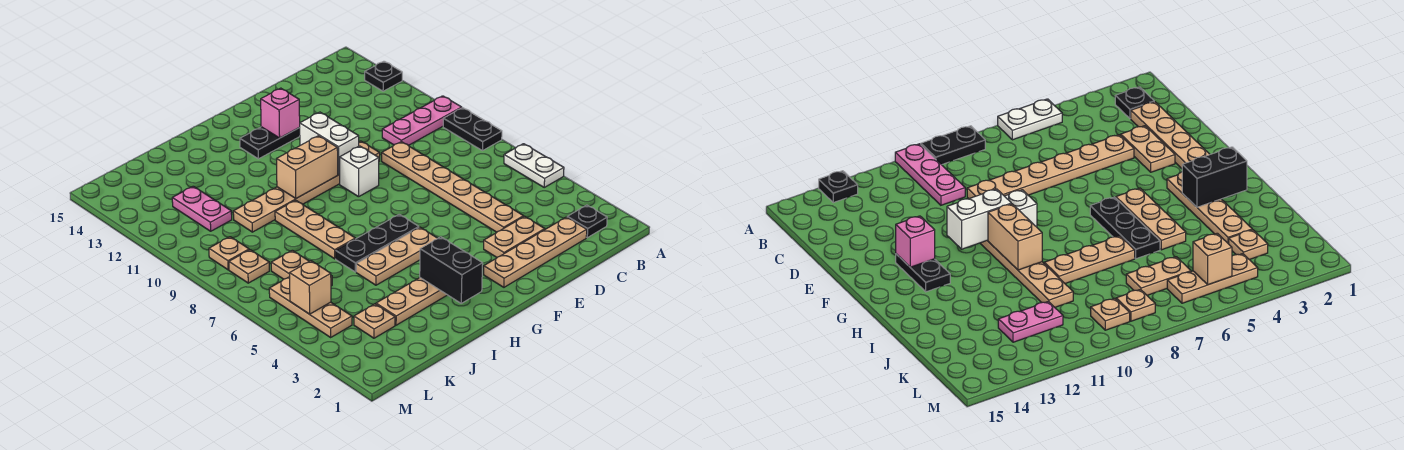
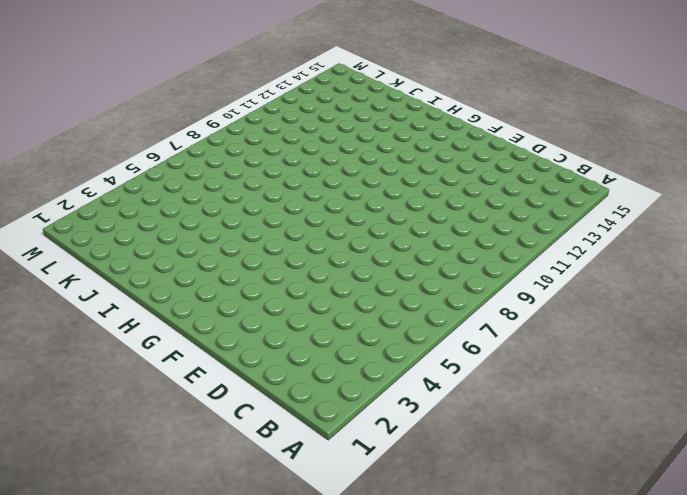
none -> white 1x2 plate [504,144,564,187]
none -> black 1x2 plate [443,108,502,151]
none -> pink 1x3 plate [382,96,462,146]

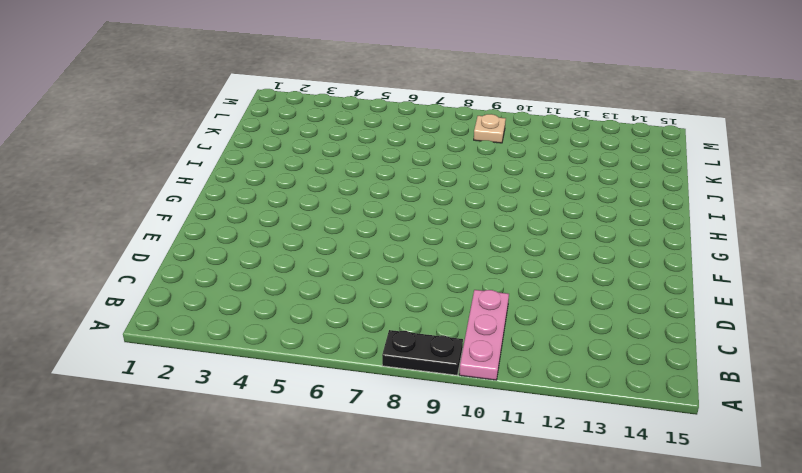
none -> white 1x2 plate [504,144,564,187]
none -> black 1x1 plate [365,61,402,91]
none -> black 1x1 plate [567,205,607,238]

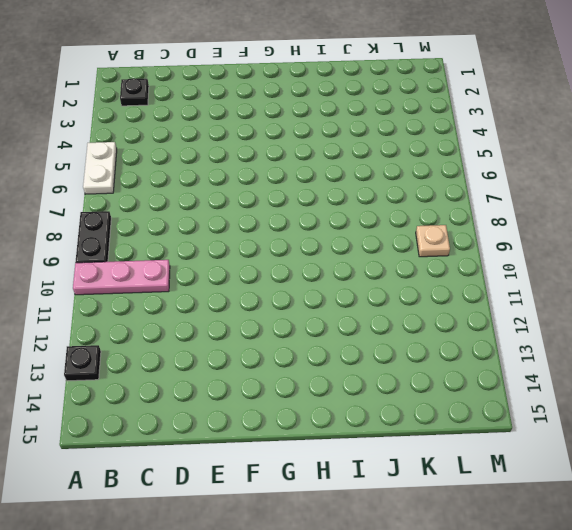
none -> tan 1x4 plate [484,217,587,287]
none -> tan 1x2 plate [484,216,545,257]
none -> tan 1x6 plate [382,142,524,232]

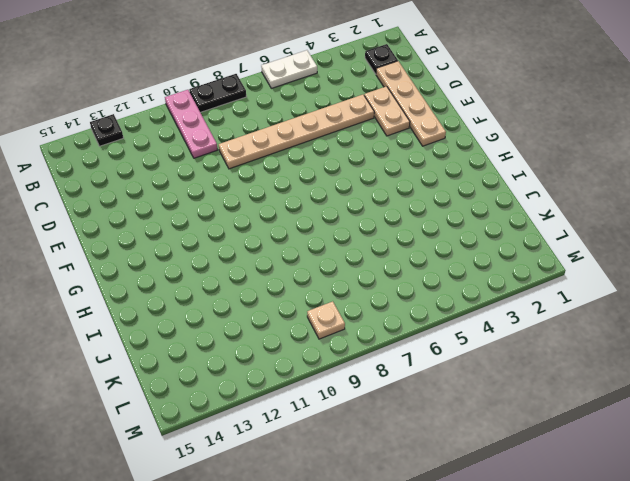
none -> tan 1x6 plate [233,141,380,232]
none -> white 1x1 brick [339,146,379,197]
none -> black 1x2 plate [240,127,300,159]

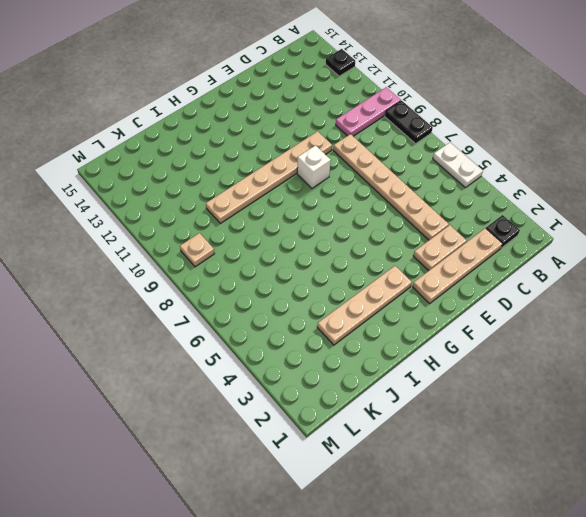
none -> black 1x2 plate [240,127,300,159]
none -> tan 1x3 plate [356,227,438,285]
none -> black 1x3 plate [336,214,419,272]

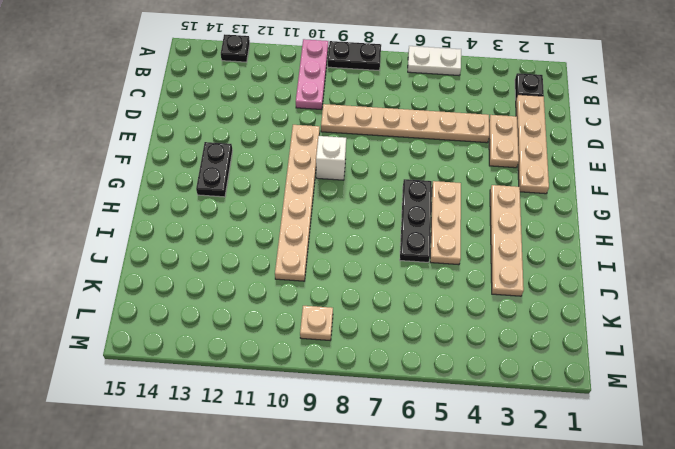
none -> tan 1x3 plate [275,200,355,259]
none -> tan 1x1 plate [354,304,395,338]
none -> tan 1x2 plate [271,250,332,286]

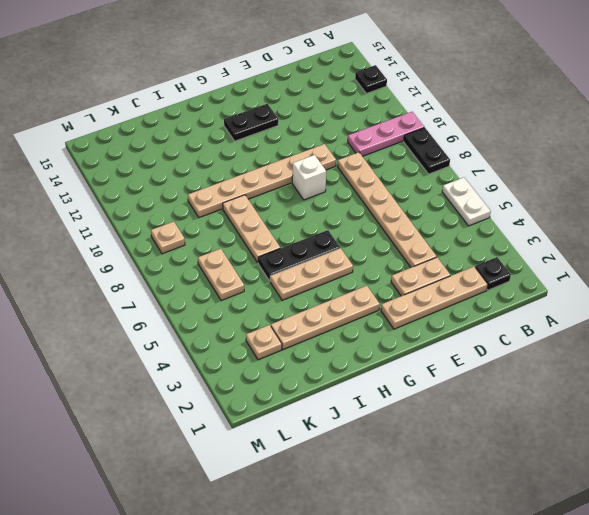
none -> pink 1x2 plate [172,186,232,231]
none -> tan 1x3 plate [269,277,352,337]
none -> tan 1x1 plate [229,250,269,283]

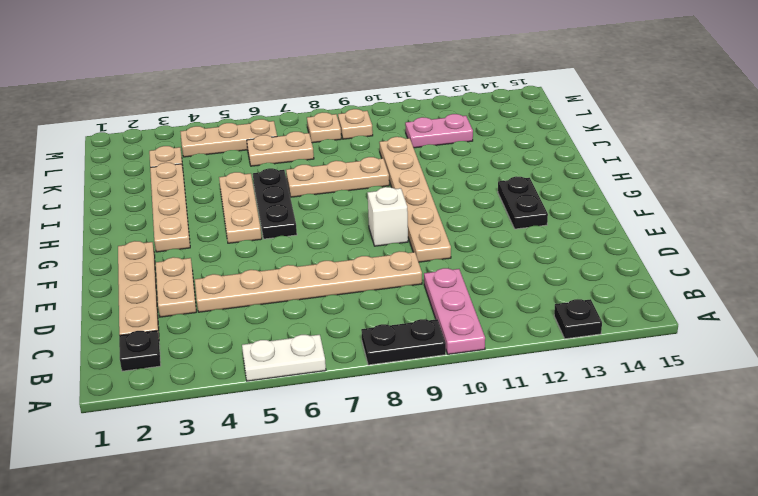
none -> white 1x2 brick [299,112,359,175]
none -> pink 1x1 brick [261,88,300,138]
none -> tan 1x2 brick [277,136,338,198]

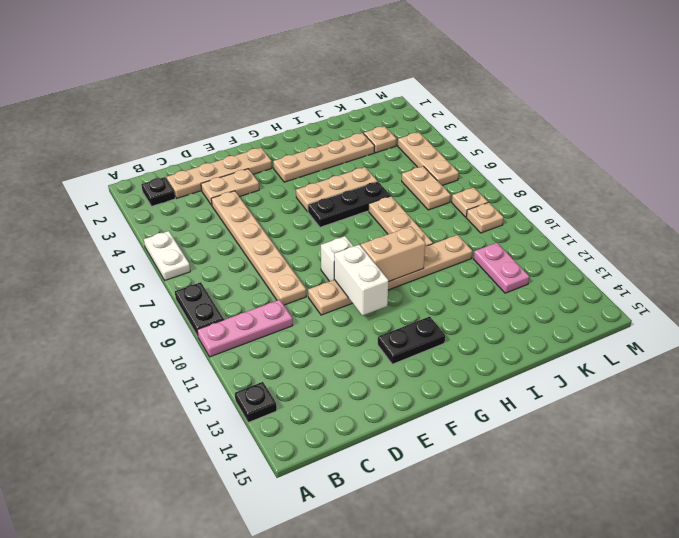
none -> pink 1x1 brick [261,88,300,138]
none -> black 1x2 brick [420,237,483,303]
none -> tan 1x1 brick [290,261,331,314]

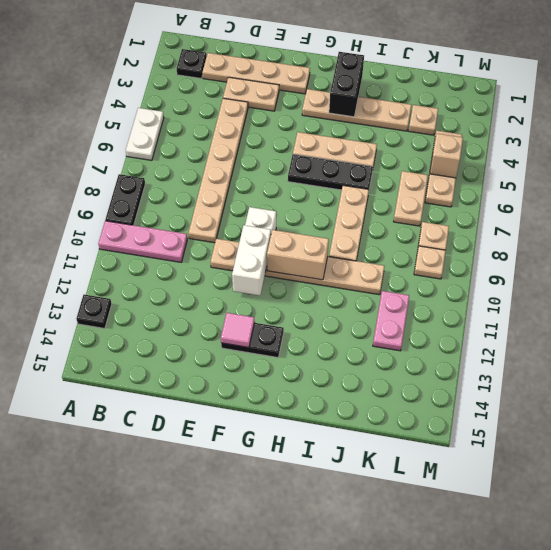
pink 1x1 tile [221,313,255,347] -> pink 1x1 brick [261,88,300,138]

